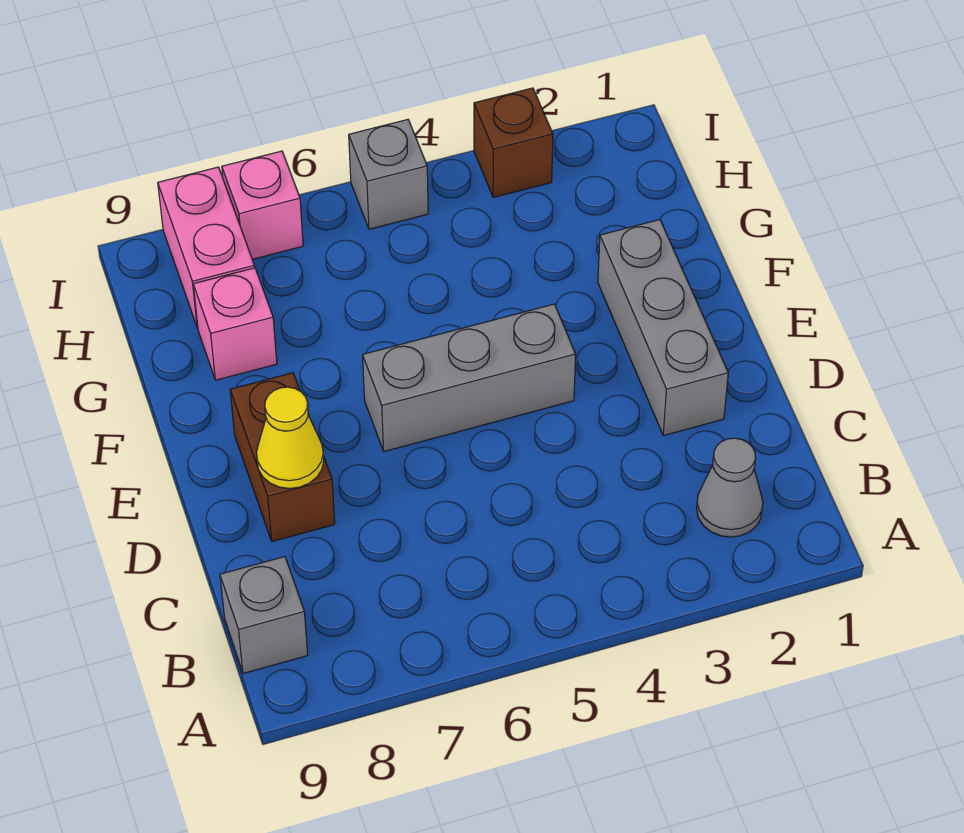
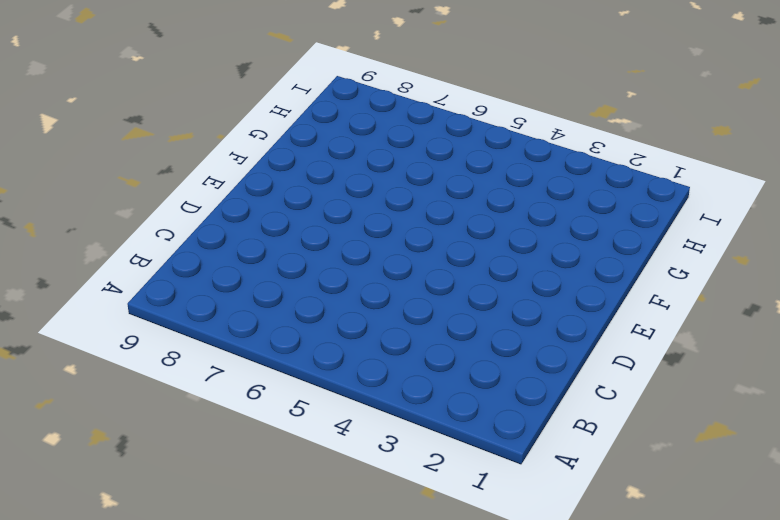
none -> grey 1x1 cone [697,438,763,537]
none -> grey 1x1 brick [220,557,308,673]

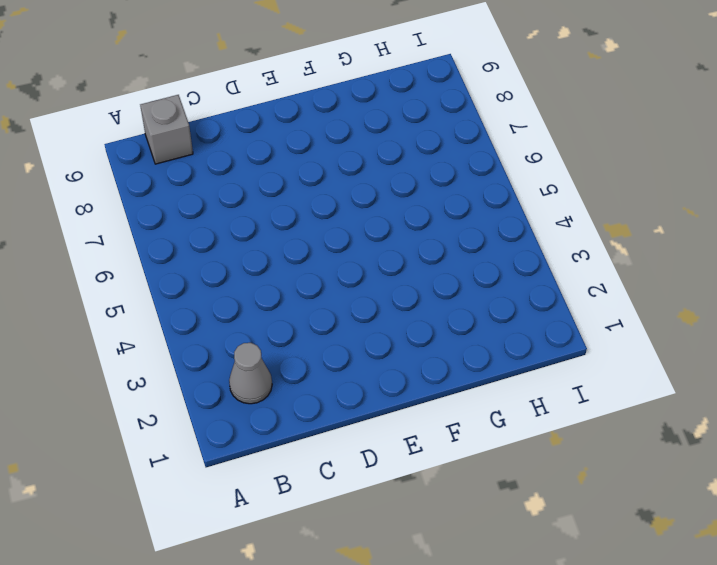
none -> grey 1x3 brick [598,220,728,436]
none -> brown 1x2 brick [230,373,335,541]

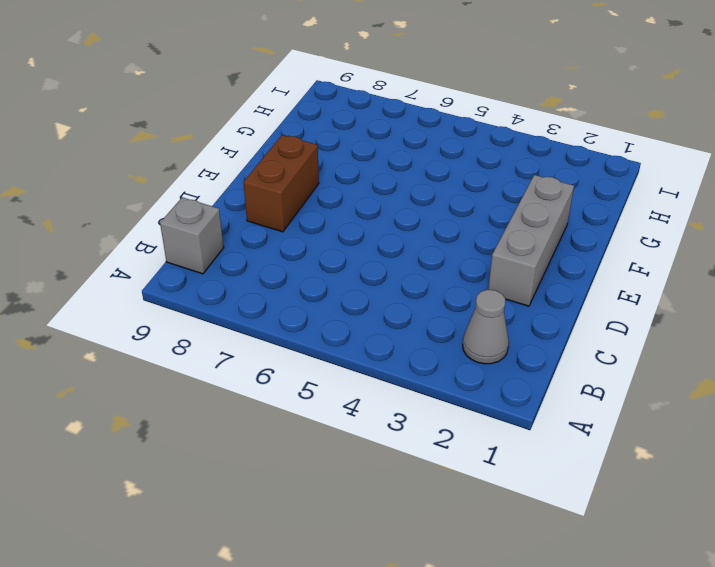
none -> grey 1x3 brick [363,304,576,452]
none -> pink 1x1 brick [193,268,277,380]

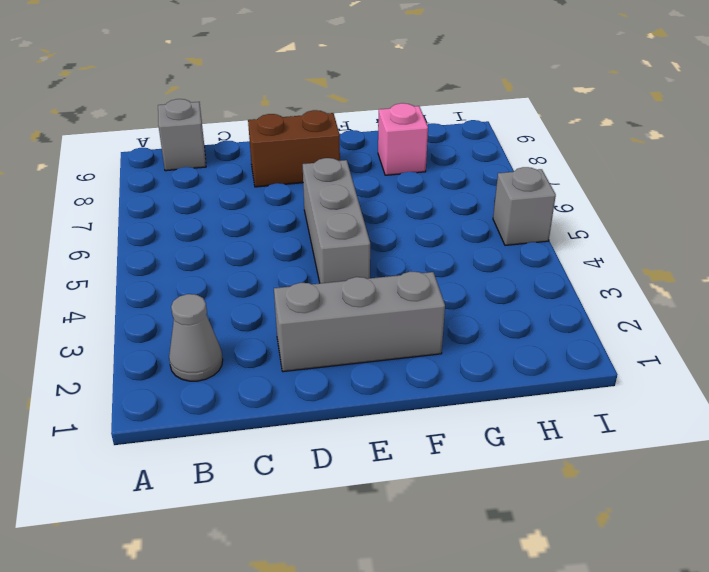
none -> pink 1x2 brick [158,167,255,328]
none -> brown 1x1 brick [474,88,553,197]

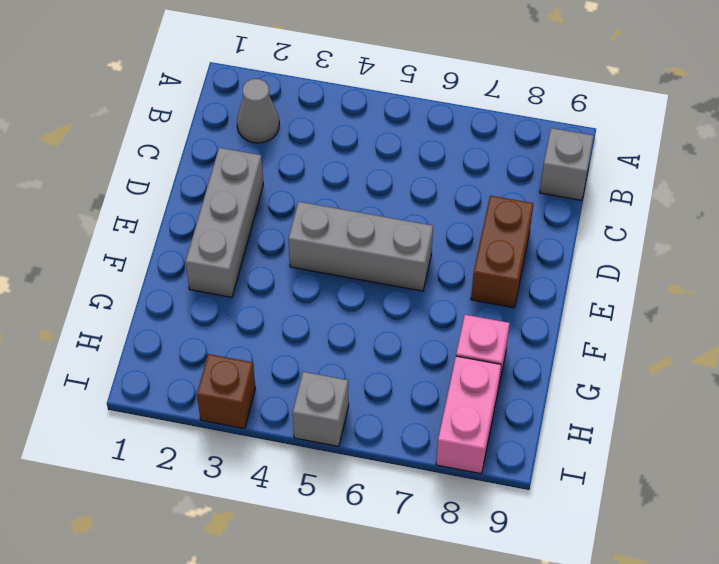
none -> pink 1x1 brick [222,151,303,259]
none -> yellow 1x1 cone [256,387,324,489]

